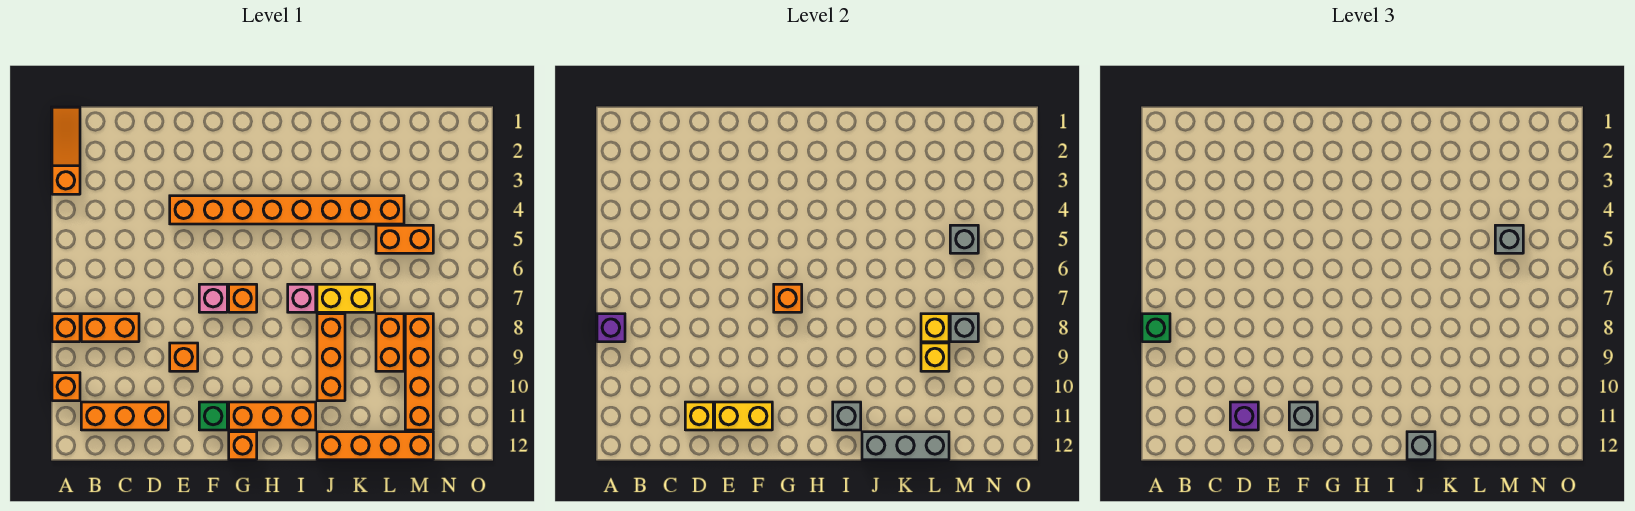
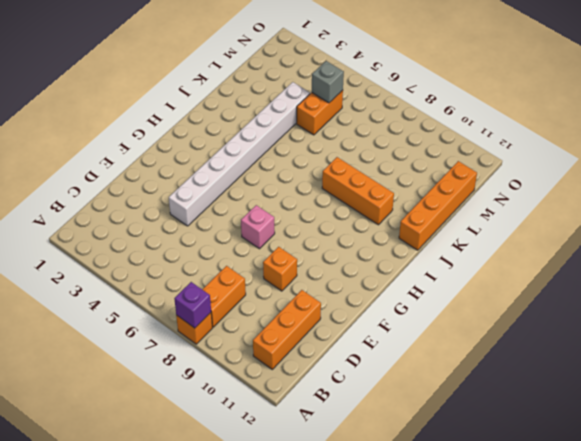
white 1x8 brick [169,82,310,226] -> orange 1x8 brick [170,196,404,224]
none -> orange 1x3 slope [52,107,80,194]
none -> orange 1x1 brick [52,373,80,401]
none -> green 1x1 brick [199,402,227,430]
none -> orange 1x1 brick [229,284,257,312]

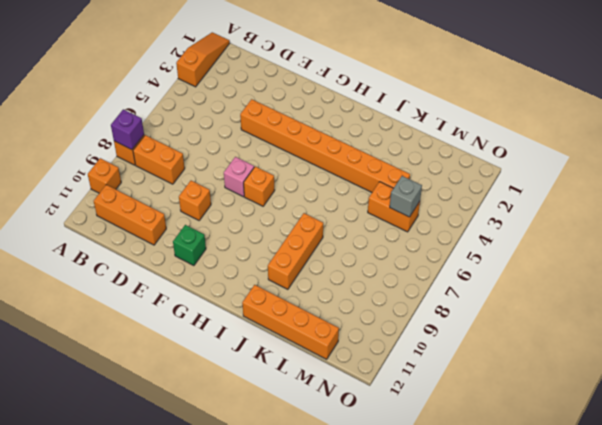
none -> orange 1x3 brick [229,402,316,430]
none -> orange 1x1 brick [229,432,257,460]
none -> pink 1x1 brick [288,284,316,312]
none -> yellow 1x2 brick [317,284,375,312]

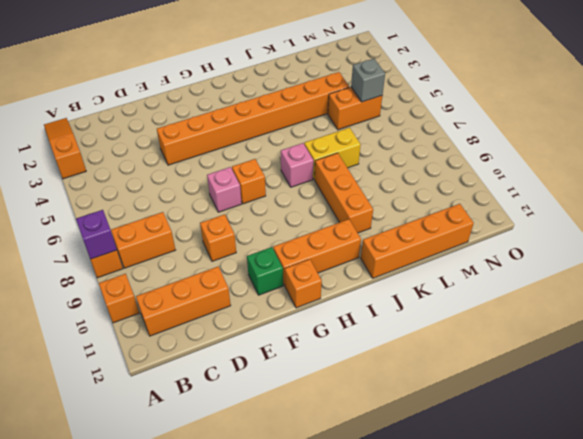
none -> orange 1x2 brick [376,314,404,371]
none -> orange 1x4 brick [405,314,433,430]
none -> yellow 1x1 brick [685,402,713,430]
none -> yellow 1x2 brick [715,402,772,430]

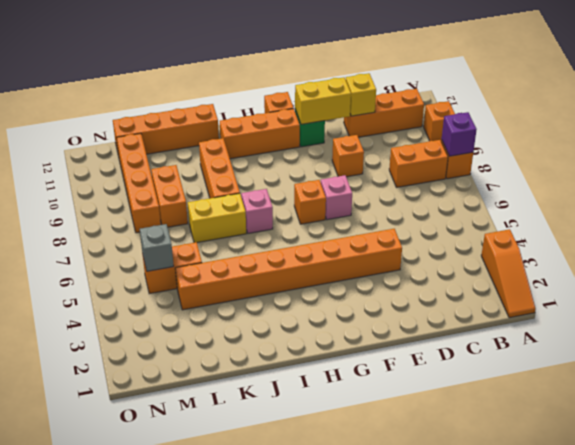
none -> orange 1x1 brick [774,284,802,312]
none -> grey 1x1 brick [833,402,861,430]
none -> grey 1x3 brick [862,432,949,460]
none -> yellow 1x1 brick [921,314,949,342]

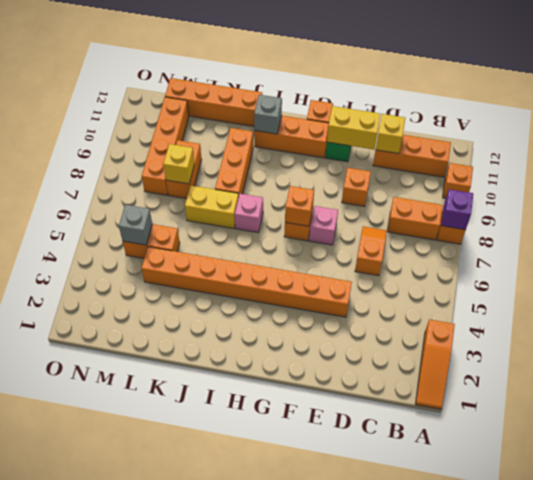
orange 1x2 slope [355,226,386,276] -> none
none -> grey 1x3 brick [862,432,949,460]
none -> yellow 1x1 brick [921,343,949,371]
none -> grey 1x1 brick [950,314,978,342]
none -> green 1x1 brick [1142,314,1170,342]

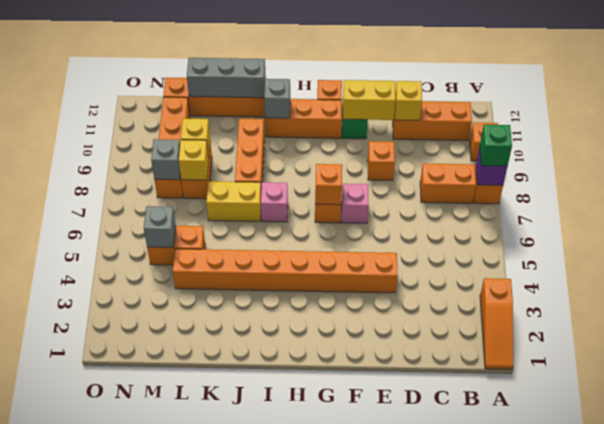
none -> purple 1x1 brick [1230,402,1258,430]
none -> grey 1x1 brick [1289,402,1317,430]
none -> grey 1x1 brick [1407,432,1435,460]
none -> grey 1x1 brick [1495,225,1523,253]

